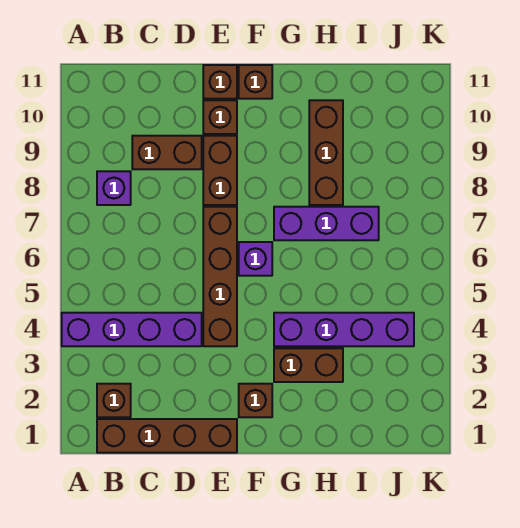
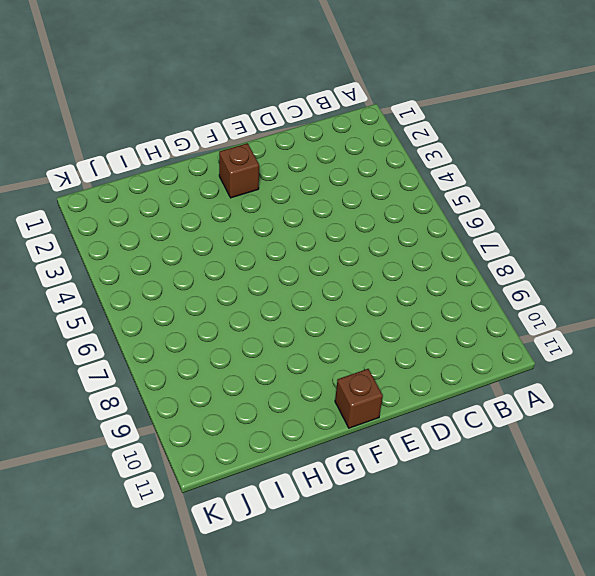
none -> purple 1x4 brick [62,313,202,346]
none -> brown 1x4 brick [97,419,237,453]
none -> brown 1x1 brick [97,384,131,417]

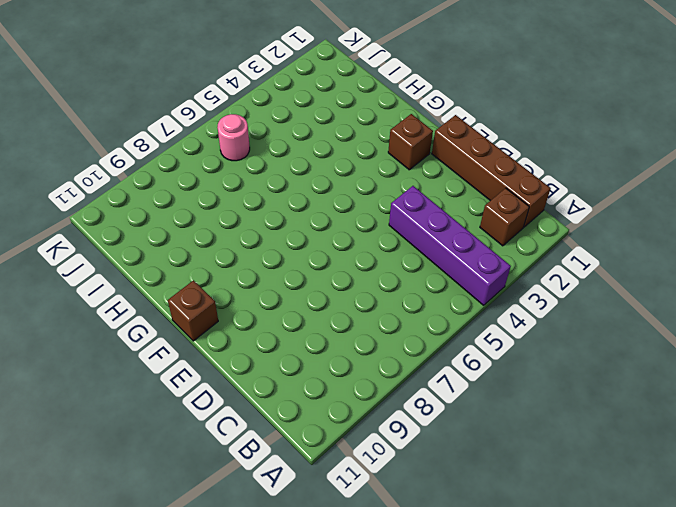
pink 1x1 round brick [217,114,250,161] -> none
none -> purple 1x1 brick [97,171,131,205]
none -> brown 1x2 brick [132,136,202,169]
none -> brown 1x4 brick [203,207,237,346]

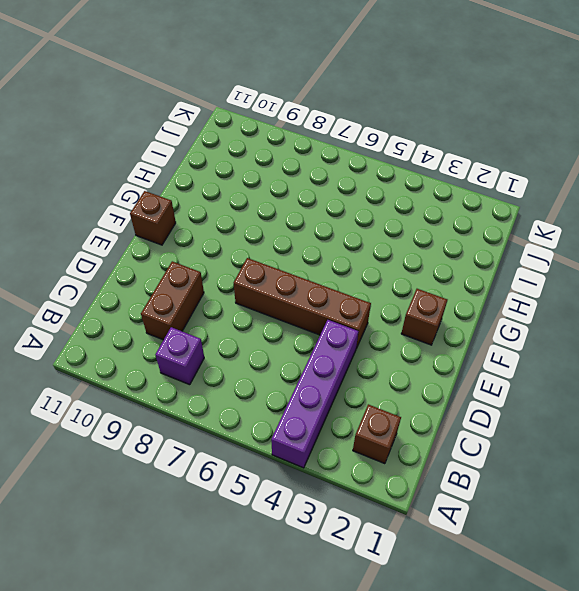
none -> brown 1x4 brick [97,419,237,453]
none -> brown 1x2 brick [203,136,237,205]
none -> brown 1x1 brick [203,100,237,134]

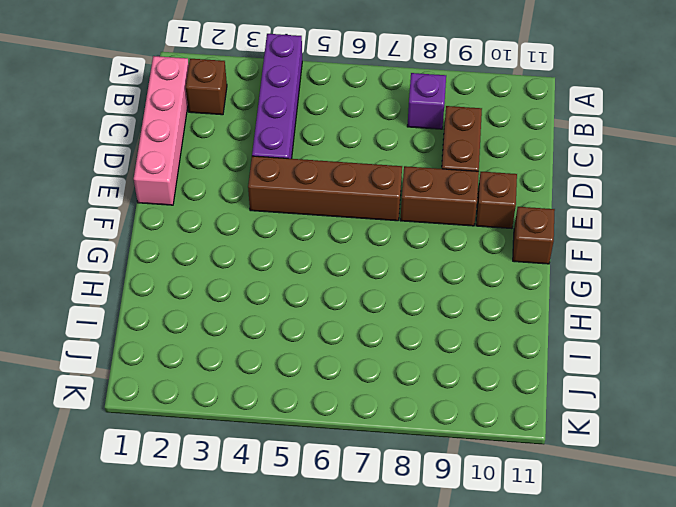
pink 1x4 brick [134,56,189,205] -> brown 1x4 brick [97,419,237,453]
none -> brown 1x1 brick [203,65,237,99]
none -> brown 1x1 brick [239,384,272,417]
none -> purple 1x1 brick [239,242,272,276]

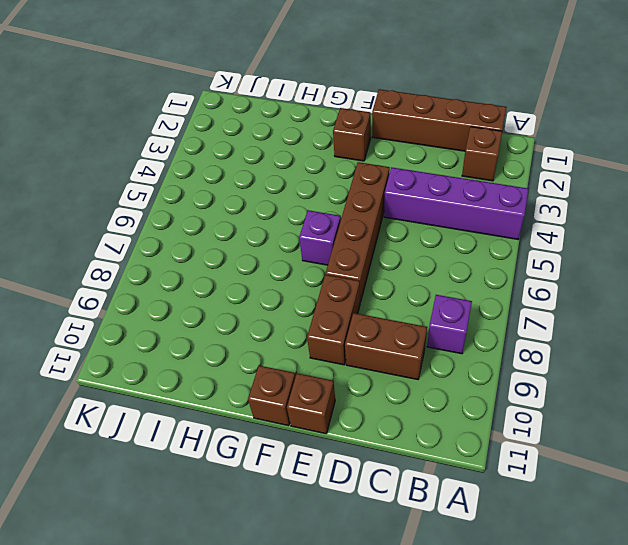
none -> brown 1x1 brick [203,100,237,134]
none -> brown 1x2 brick [274,348,343,382]
none -> purple 1x4 brick [274,313,414,346]

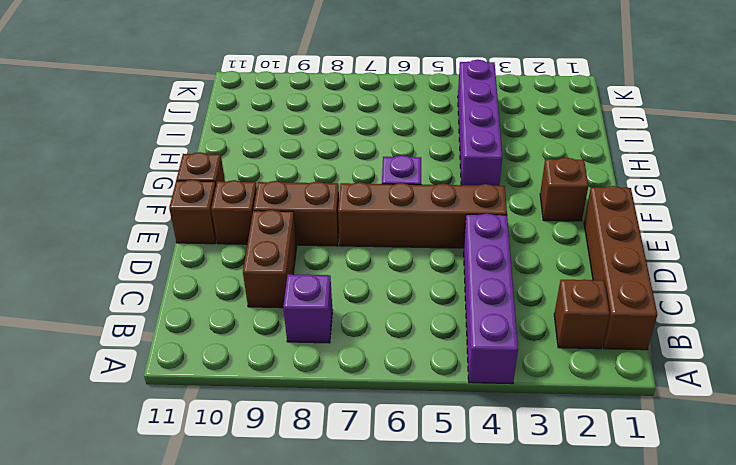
none -> brown 1x2 brick [274,348,343,382]
none -> purple 1x3 brick [274,207,379,240]
none -> brown 1x3 brick [309,100,343,205]

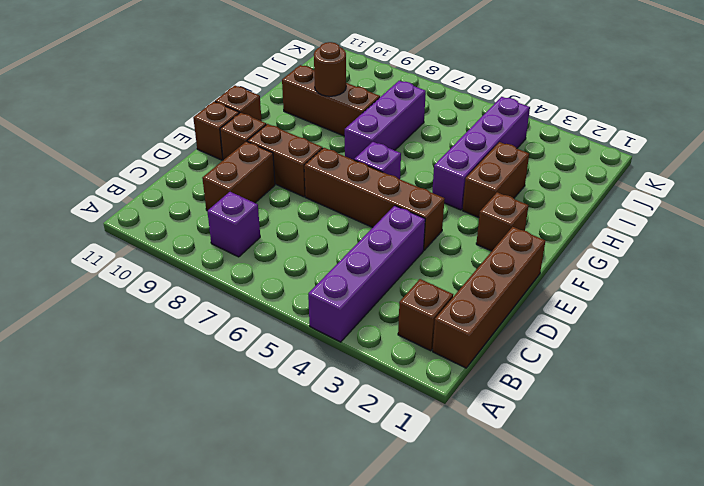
brown 1x1 round brick [314,42,346,96] -> none

